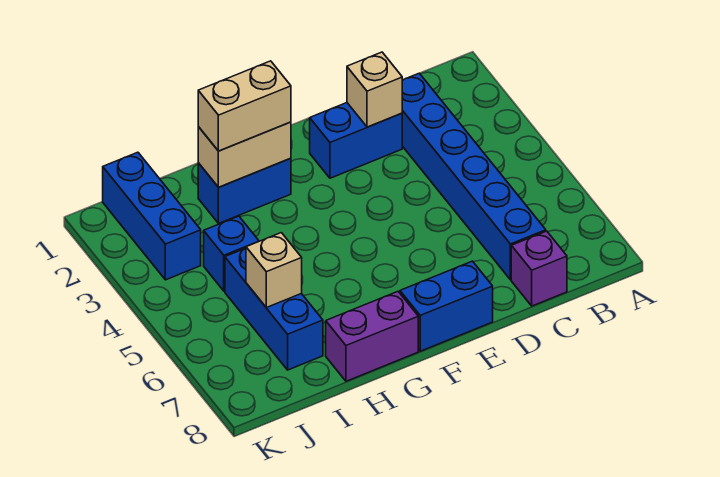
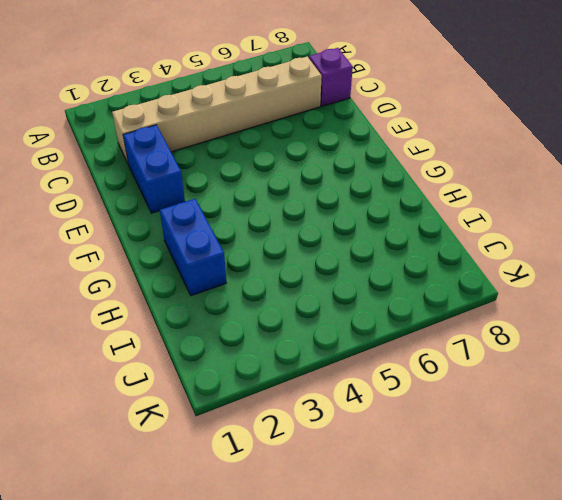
tan 1x6 brick [112,56,322,163] -> blue 1x6 brick [402,73,546,280]
none -> blue 1x2 brick [400,261,493,351]
none -> purple 1x2 brick [326,292,418,381]
none -> blue 1x1 brick [204,216,259,291]

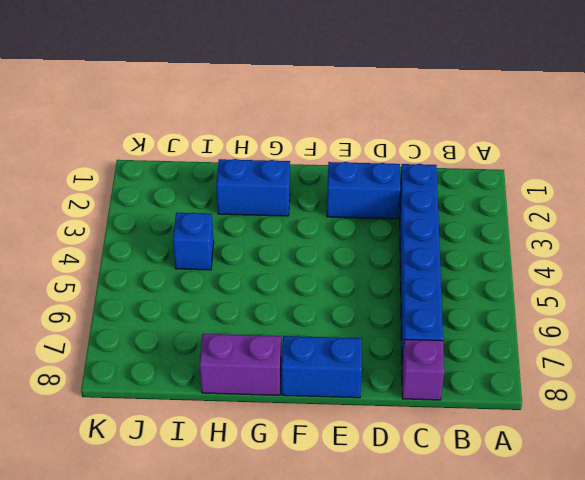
none -> blue 1x3 brick [225,248,323,370]
none -> blue 1x3 brick [103,152,201,280]
none -> tan 1x1 brick [347,52,402,127]

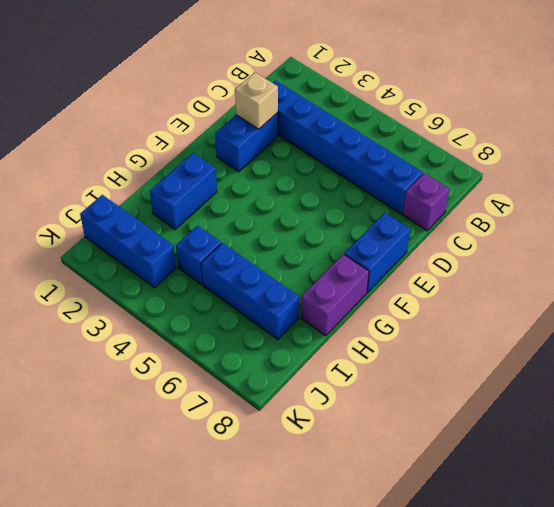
none -> tan 1x2 brick [198,122,291,187]
none -> tan 1x1 brick [246,233,302,307]
none -> tan 1x2 brick [198,61,291,151]

